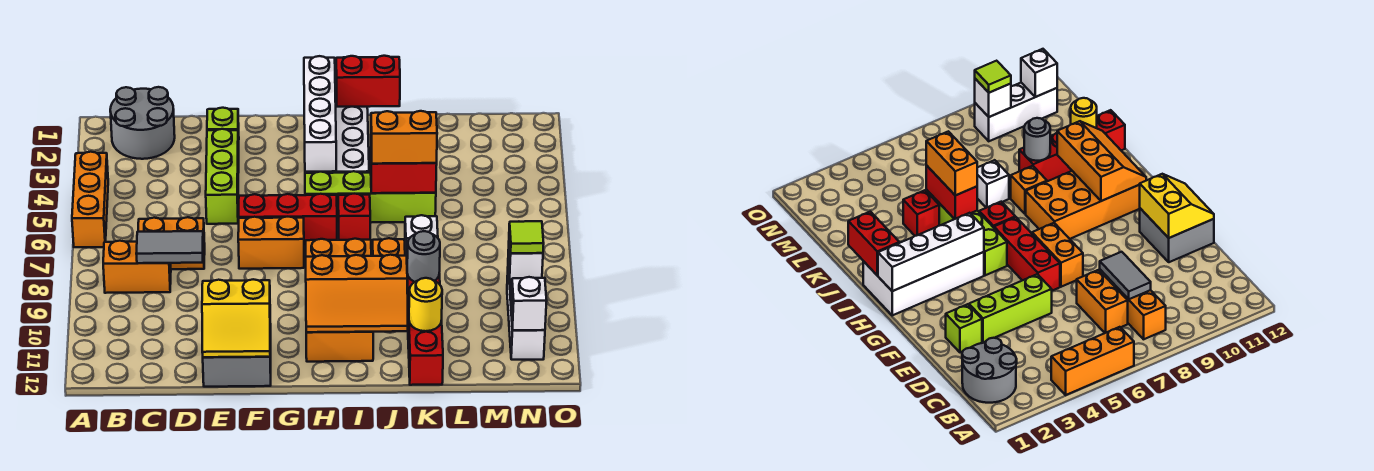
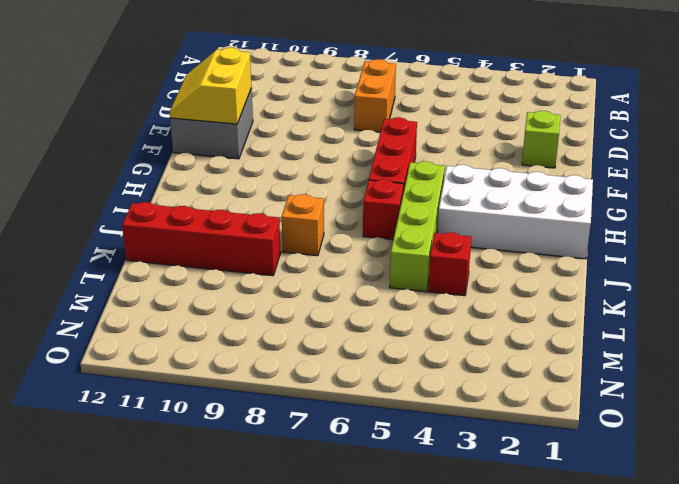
none -> orange 1x3 brick [72,152,108,247]
none -> grey 2x2 round brick [110,87,175,159]
none -> orange 1x2 brick [103,241,171,293]
none -> lime 1x3 brick [206,129,239,224]

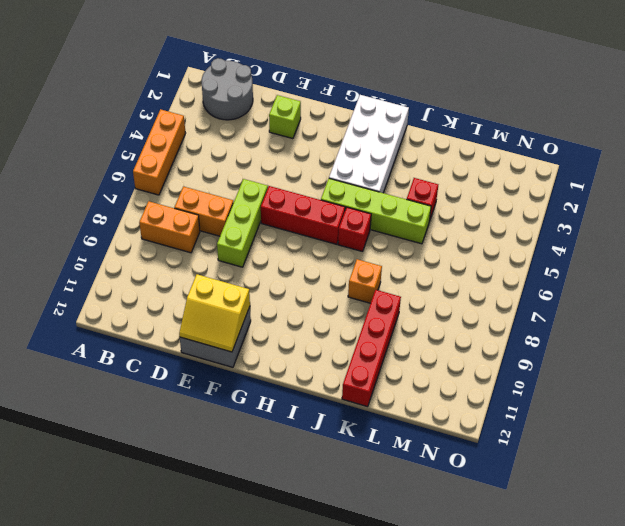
lime 1x3 brick [217,179,268,267] -> lime 1x3 brick moved to [206,129,239,224]
none -> orange 1x2 brick [238,217,304,269]
none -> orange 2x4 brick [306,239,373,362]
none -> white 1x1 brick [405,215,438,259]
none -> white 1x3 brick [507,269,545,360]

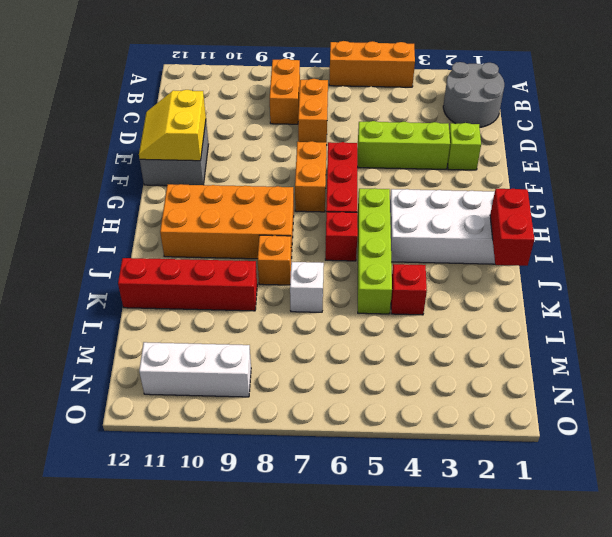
none -> grey 1x2 tile [136,231,203,263]
none -> white 1x4 brick [304,56,336,172]
none -> orange 2x3 slope [306,255,408,332]
none -> red 1x2 brick [371,163,437,193]

